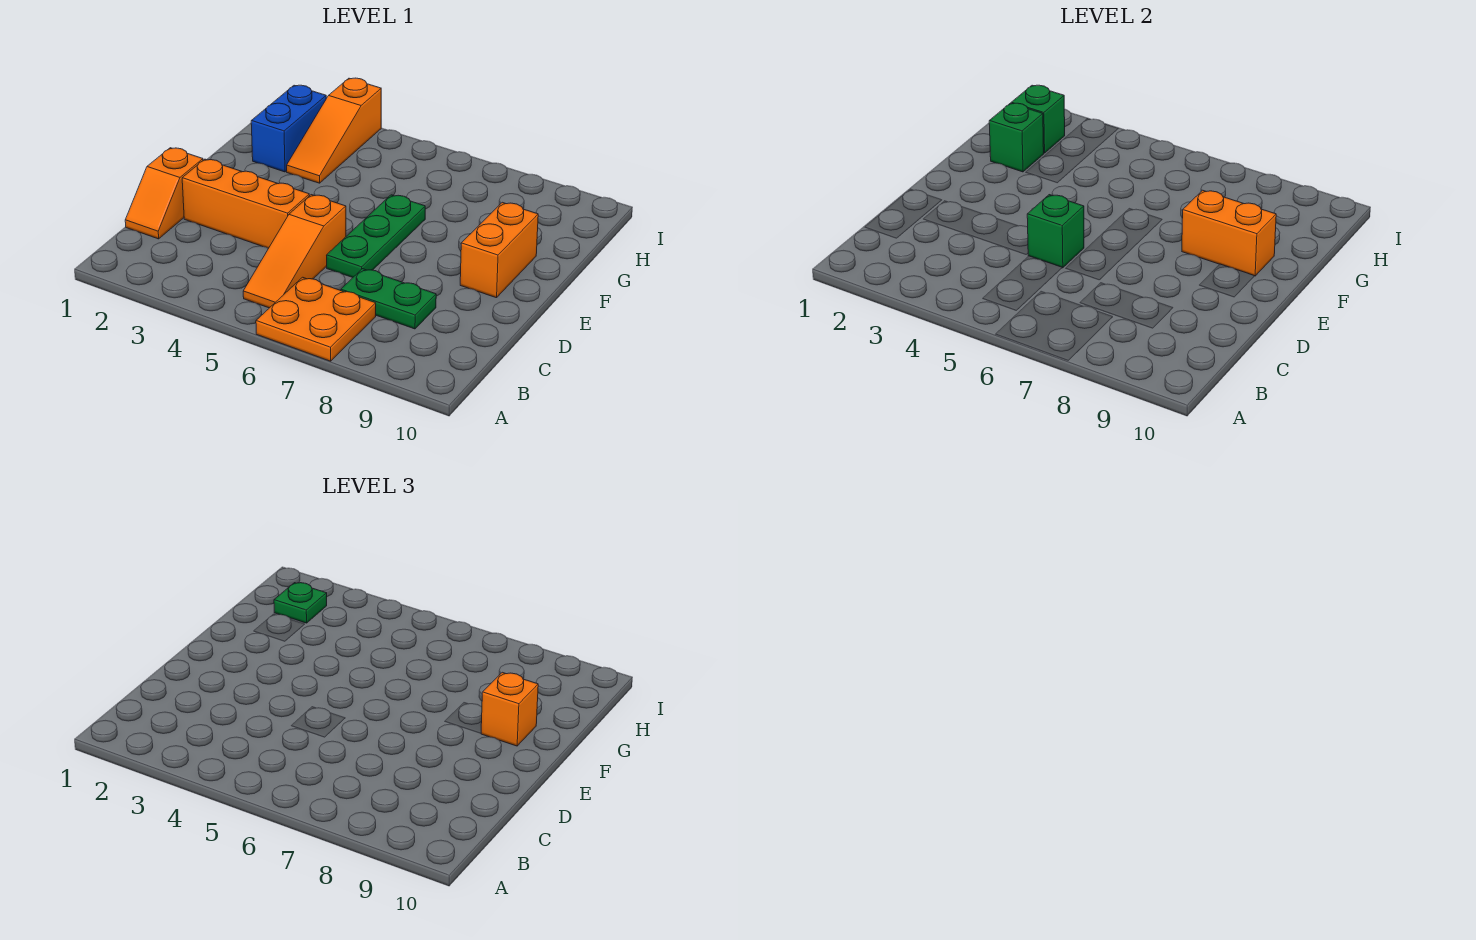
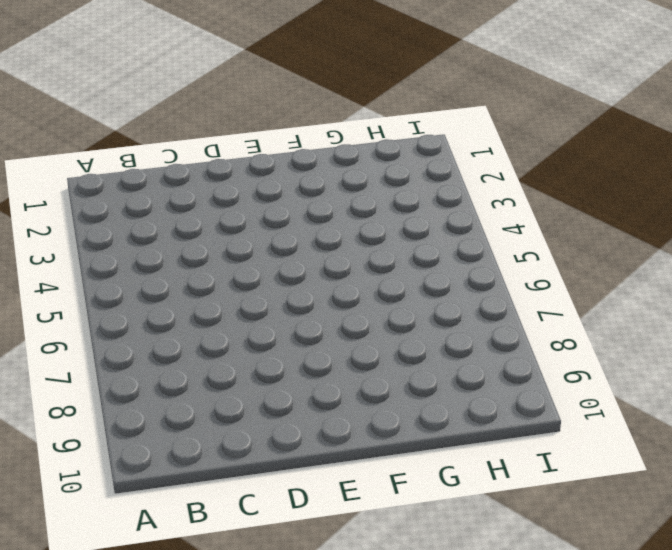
none -> orange 2x2 plate [256,277,376,361]
none -> orange 1x3 slope [243,195,346,308]
none -> orange 1x2 slope [125,148,203,239]

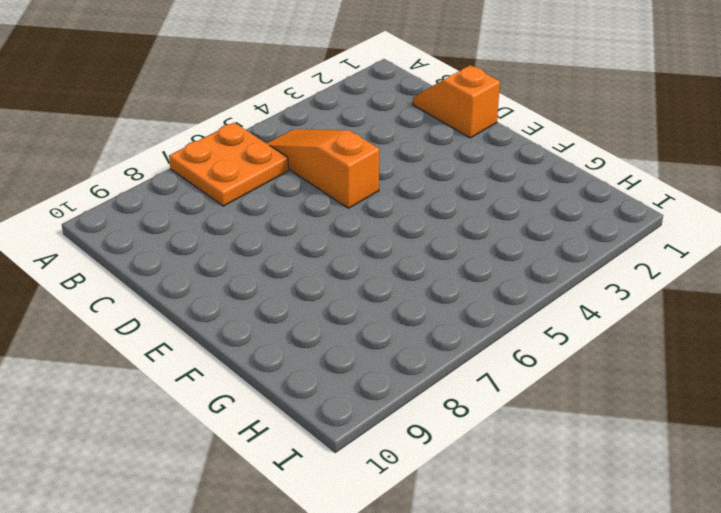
none -> green 1x2 plate [341,269,436,329]
none -> orange 1x3 brick [182,159,309,248]
none -> green 1x3 plate [327,195,425,277]

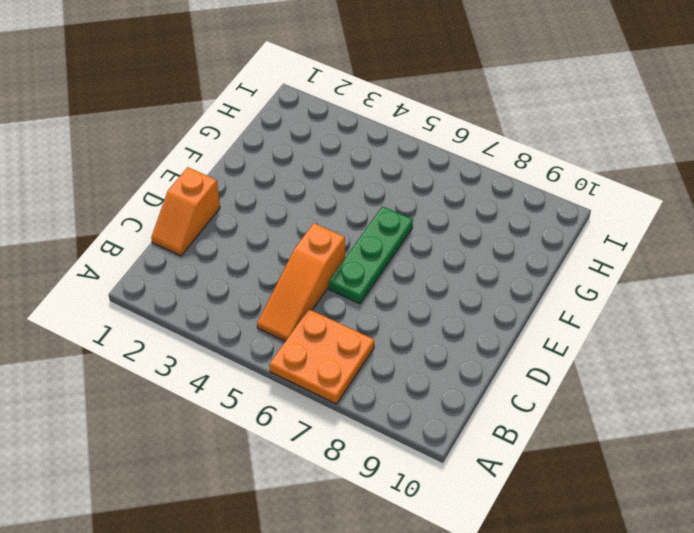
none -> green 1x2 plate [341,269,436,329]
none -> orange 1x3 brick [182,159,309,248]
none -> orange 1x2 brick [460,202,538,298]

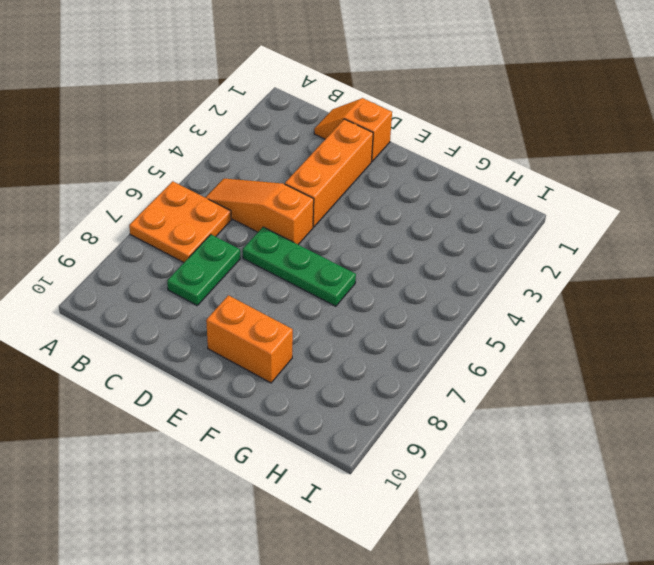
none -> blue 1x2 brick [251,85,326,172]
none -> orange 1x3 slope [287,78,381,183]
none -> green 1x1 brick [1027,195,1084,268]

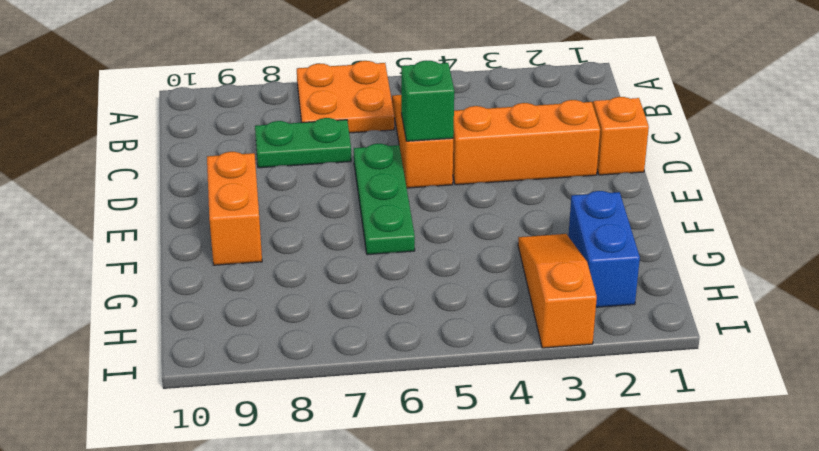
none -> orange 1x2 brick [1182,190,1276,276]
none -> green 1x1 brick [989,103,1044,172]
none -> green 1x1 brick [1011,85,1065,153]

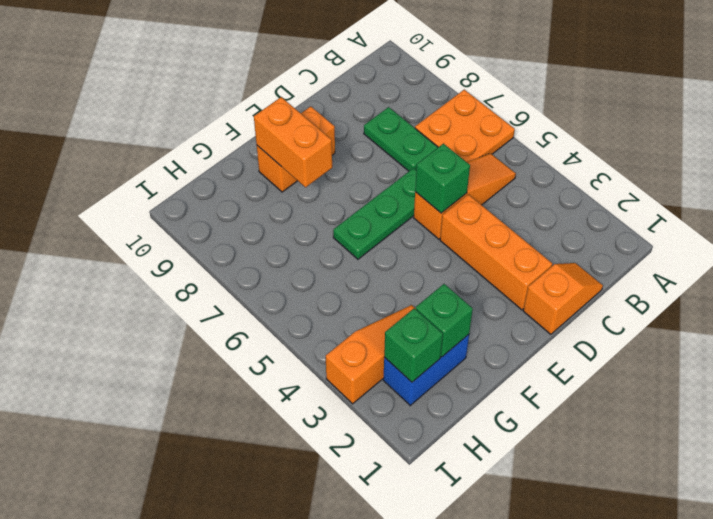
none -> orange 1x1 brick [481,672,538,746]
none -> green 1x1 plate [274,583,327,623]

